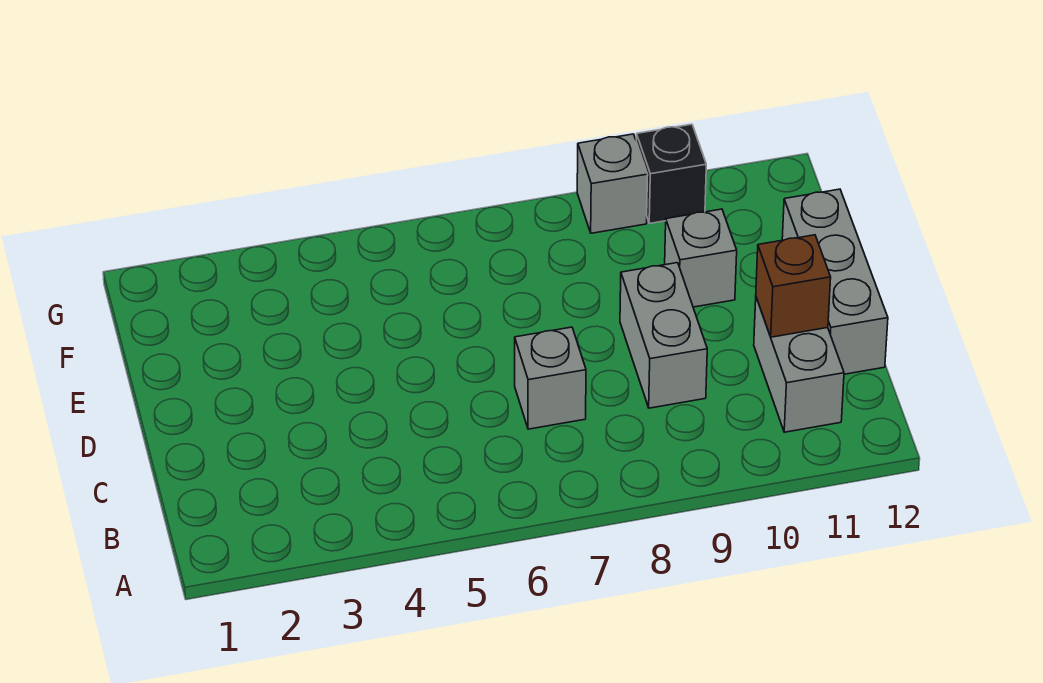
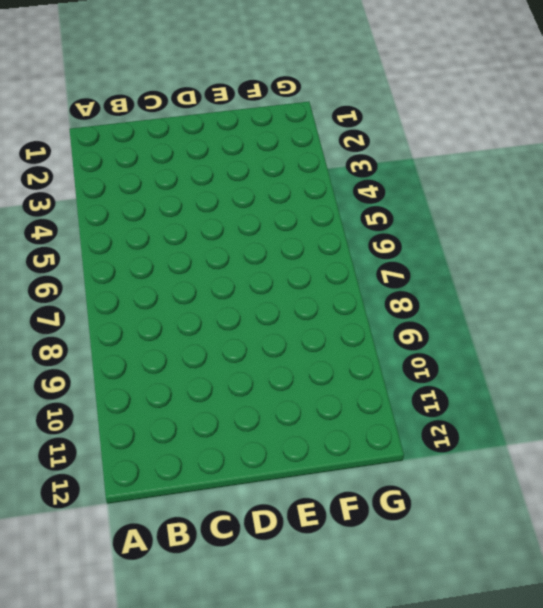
none -> grey 1x2 brick [754,298,844,432]
none -> grey 1x1 brick [515,327,586,429]

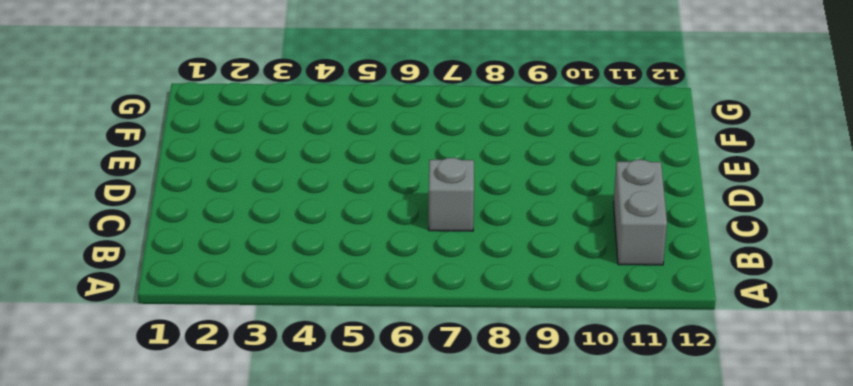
none -> grey 1x2 brick [620,263,707,408]
none -> grey 1x3 brick [782,189,888,374]

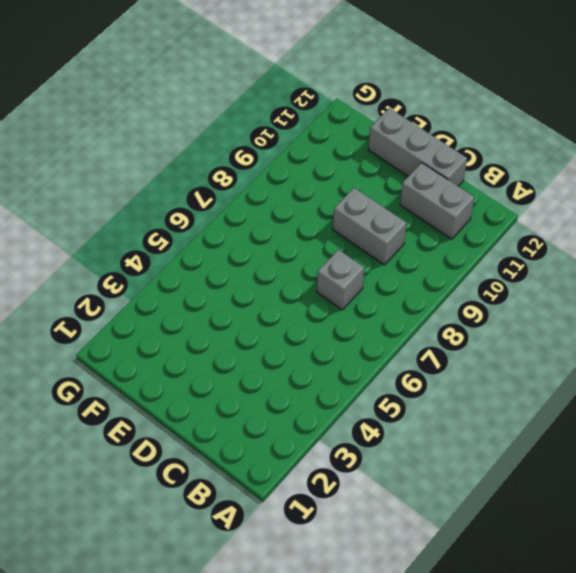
none -> grey 1x1 brick [665,209,737,307]
none -> grey 1x1 brick [577,134,648,233]

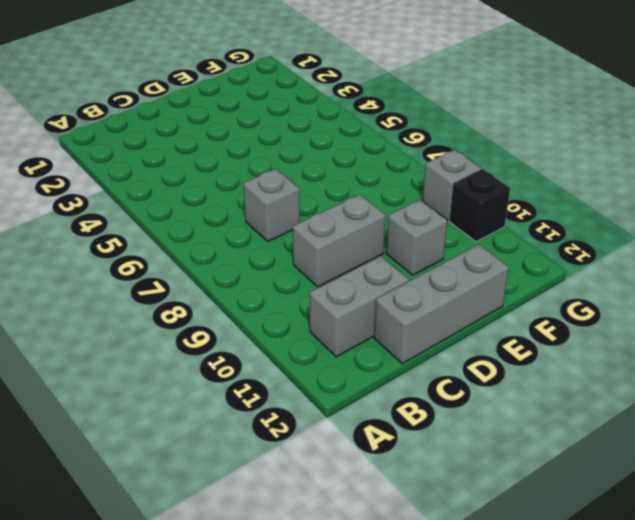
none -> brown 1x1 brick [756,235,831,337]

